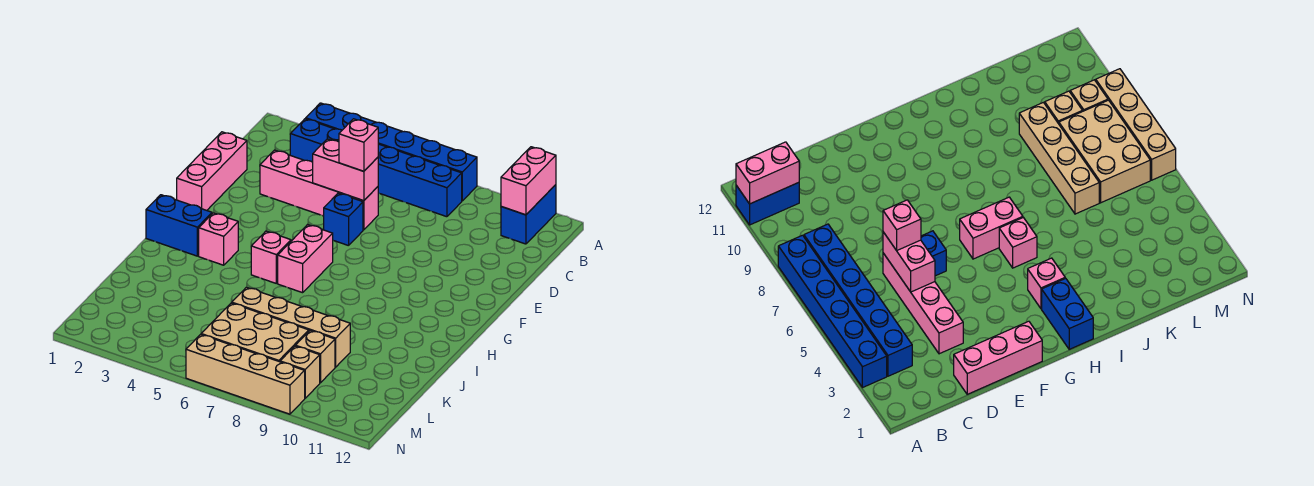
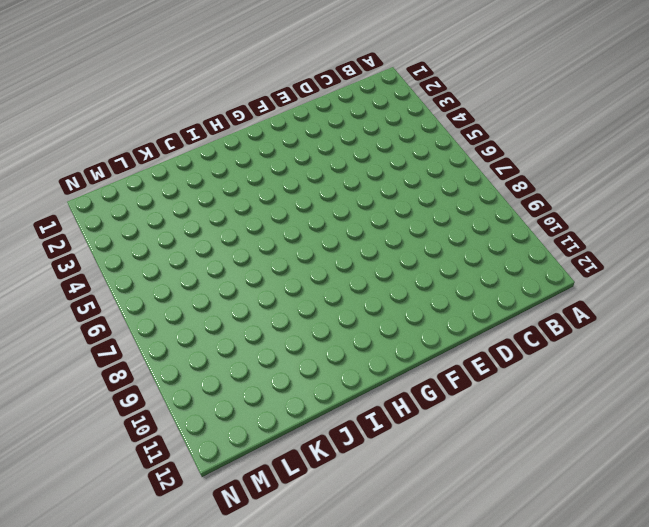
none -> blue 1x6 brick [306,103,477,201]
none -> blue 1x2 brick [501,185,556,244]
none -> blue 1x6 brick [290,119,462,217]

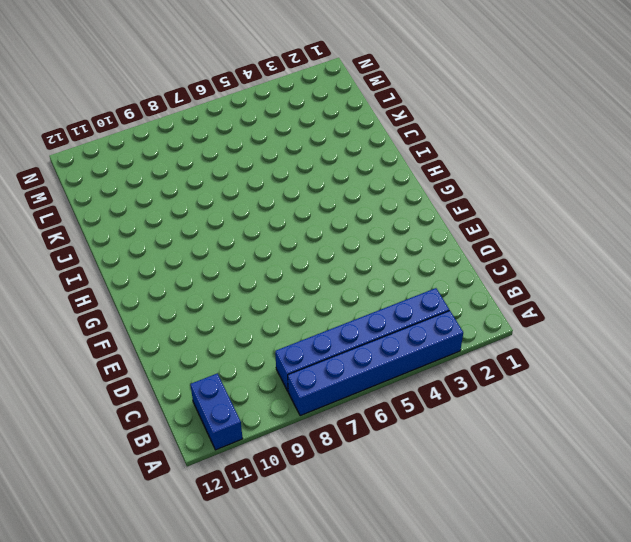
none -> pink 1x3 brick [177,132,247,210]
none -> pink 1x4 brick [260,150,378,230]
none -> blue 1x1 brick [324,193,363,246]

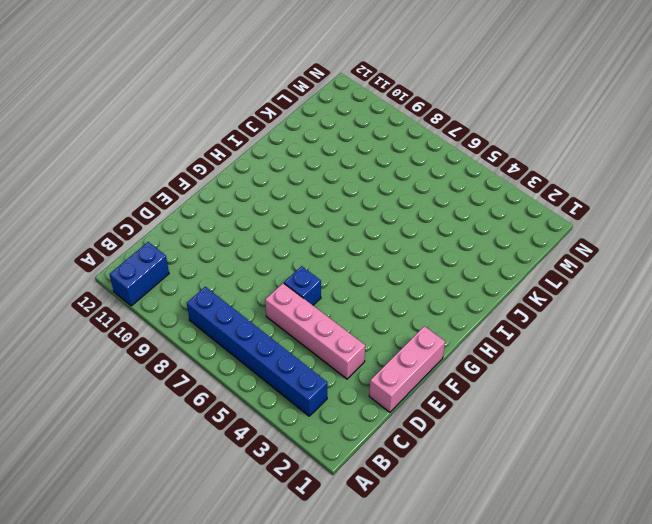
none -> blue 1x6 brick [306,103,477,201]
none -> pink 1x2 brick [278,225,333,293]
none -> blue 1x2 brick [146,195,212,256]

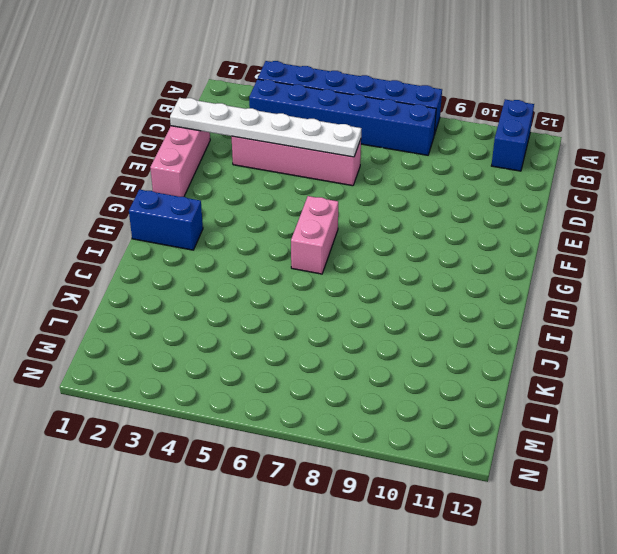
white 1x6 plate [170,98,361,157] -> pink 1x2 brick [313,139,378,201]
none -> blue 1x1 brick [324,193,363,246]
none -> pink 1x1 brick [199,213,238,265]
none -> pink 1x1 brick [251,231,291,283]

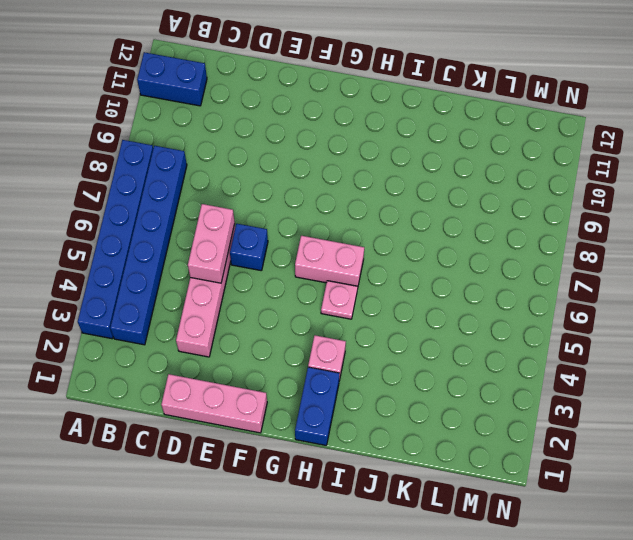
pink 1x1 plate [321,281,358,319] -> pink 1x1 brick [251,231,291,283]
none -> tan 1x4 brick [232,287,350,367]
none -> tan 2x3 brick [201,303,309,362]
none -> tan 1x1 brick [295,330,335,383]

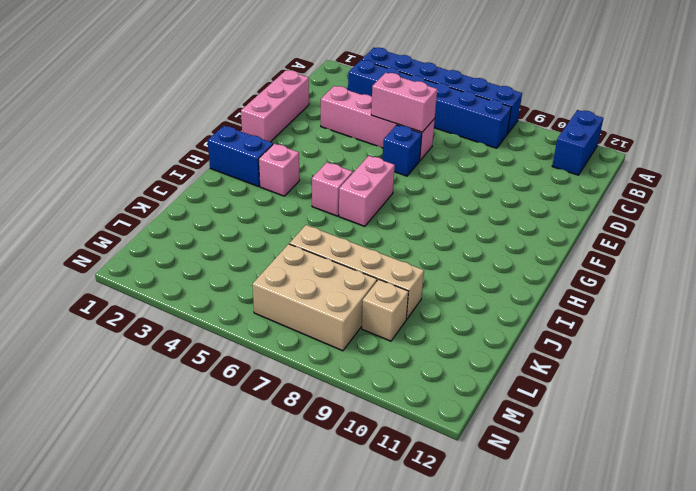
none -> tan 1x1 brick [280,346,320,398]
none -> tan 1x4 brick [186,334,305,414]
none -> pink 1x2 brick [501,147,556,215]

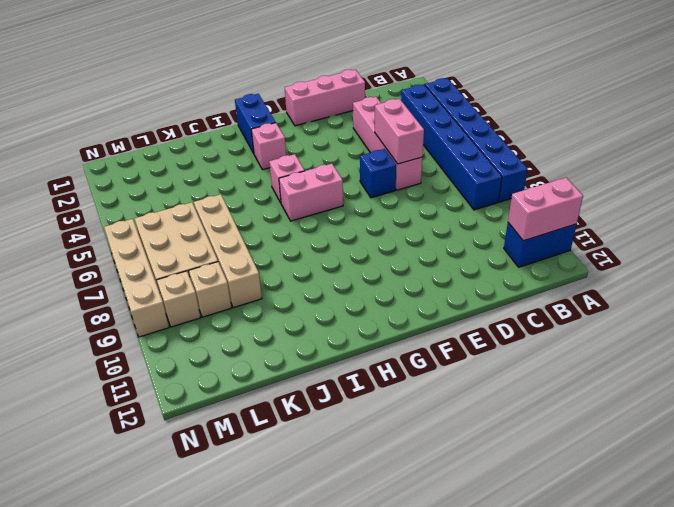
none -> pink 1x1 brick [339,119,378,171]

